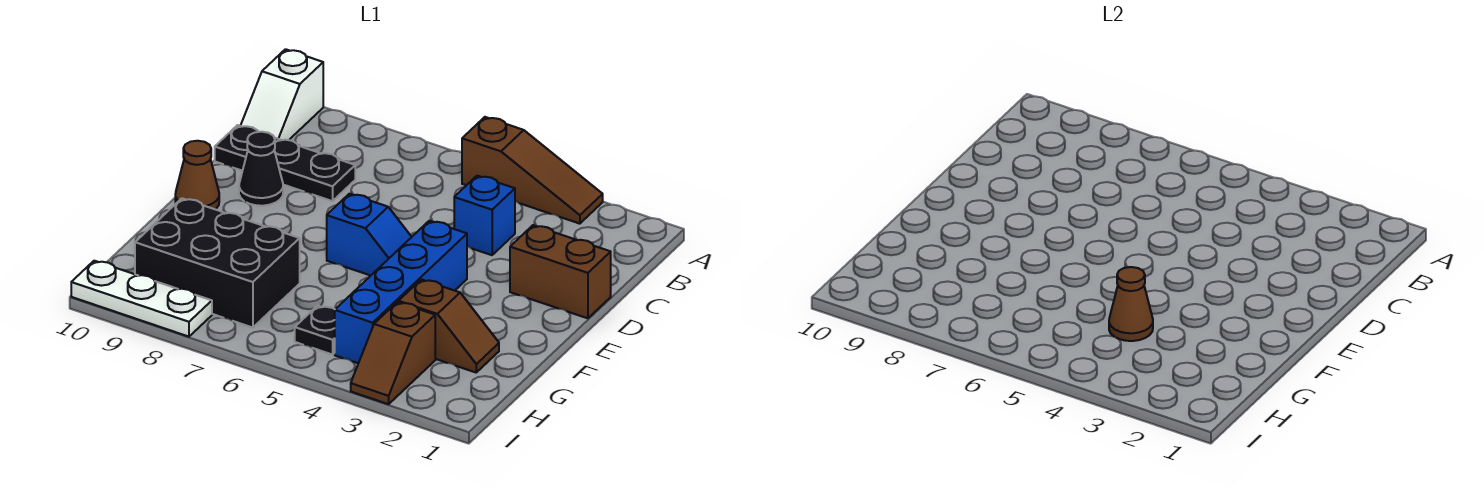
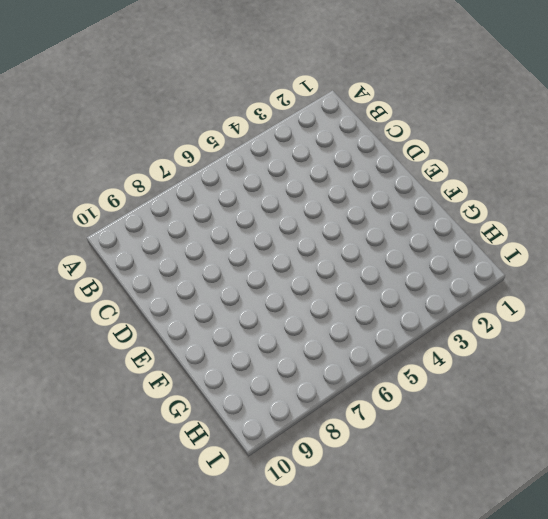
none -> brown 1x3 slope [462,117,603,224]
none -> white 1x2 slope [241,49,323,140]
none -> blue 1x1 brick [454,176,515,255]

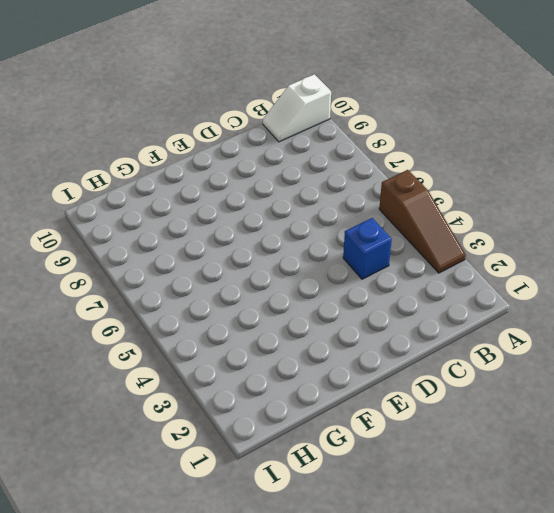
none -> black 1x3 plate [215,125,355,201]
none -> brown 1x2 brick [510,225,611,318]
none -> black 1x1 cone [239,132,283,206]

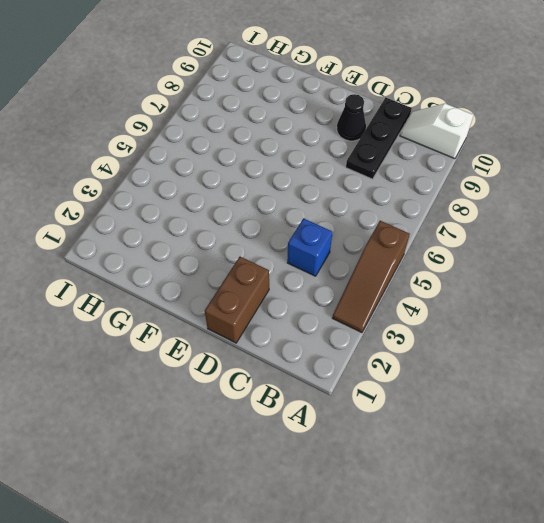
none -> blue 1x4 brick [335,221,467,363]
none -> blue 1x2 slope [327,194,411,276]
none -> brown 1x1 cone [175,141,219,209]

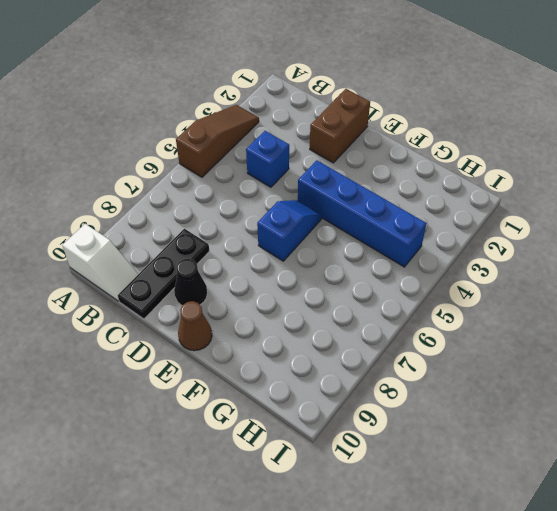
none -> brown 1x2 slope [399,279,499,372]
none -> black 2x3 brick [135,198,300,328]
none -> brown 1x2 slope [351,302,435,404]

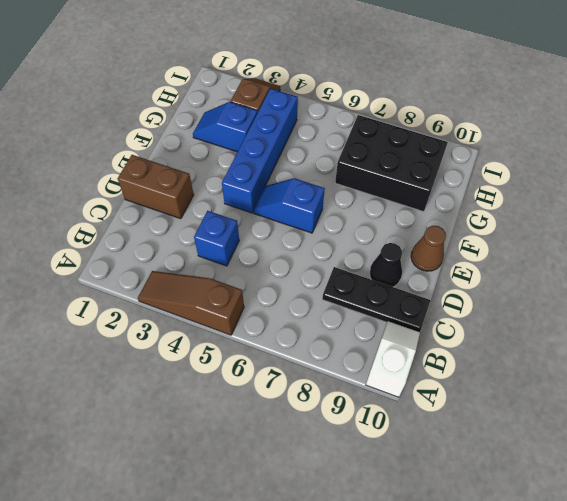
blue 1x2 slope [193,102,257,152] -> brown 1x2 slope [399,279,499,372]
none -> black 1x1 plate [295,306,335,355]
none -> white 1x3 plate [71,261,212,337]
none -> brown 1x1 cone [1109,267,1153,341]

